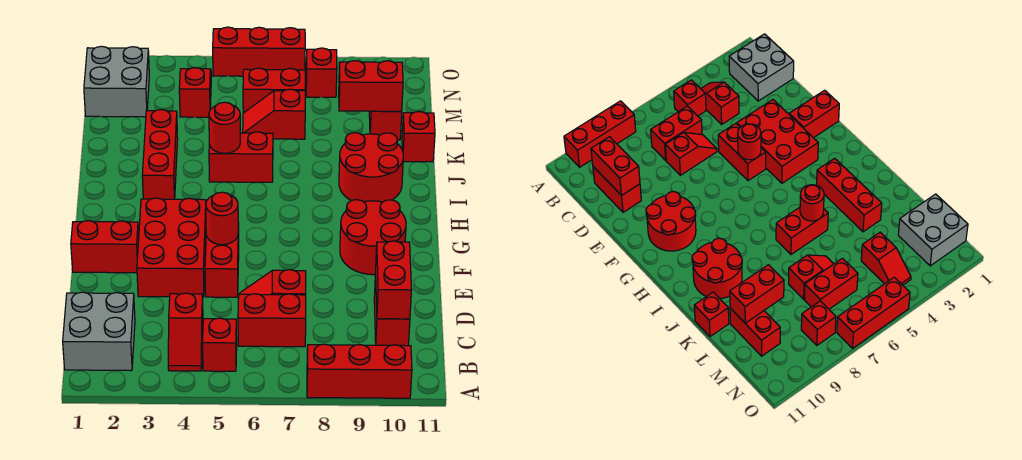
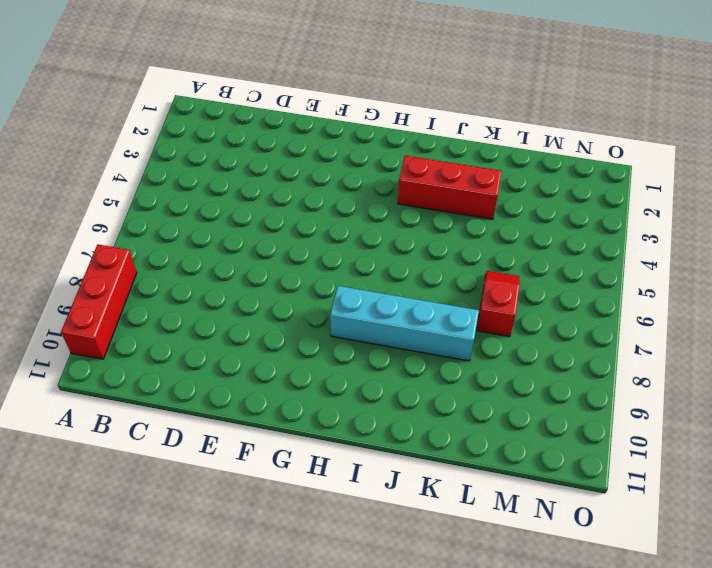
cyan 1x4 brick [330,286,479,361] -> none
none -> grey 2x2 brick [63,292,135,371]
none -> red 1x2 slope [168,293,203,371]
none -> red 1x1 brick [203,318,237,371]

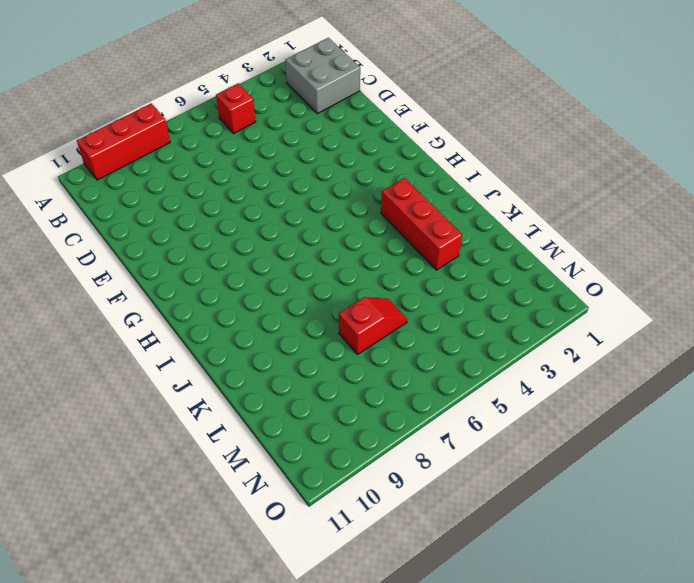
none -> red 1x2 slope [168,293,203,371]
none -> red 1x2 brick [238,294,306,347]
none -> red 1x2 brick [374,273,410,346]

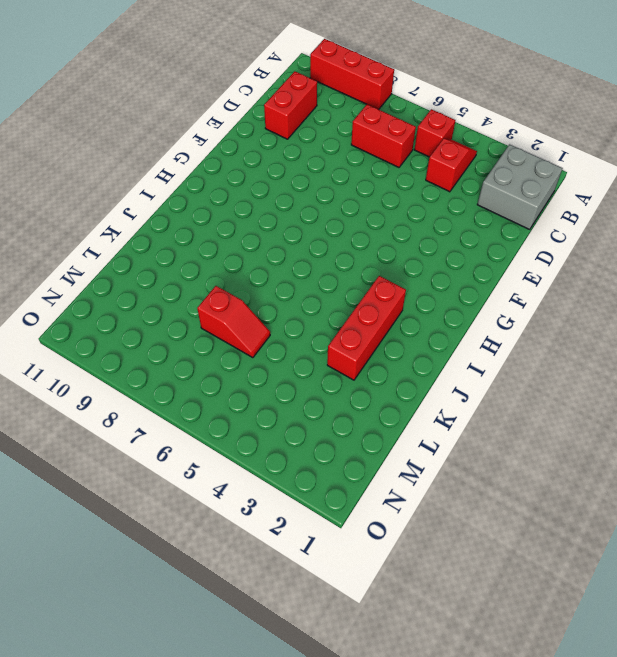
none -> red 1x2 slope [239,270,306,295]
none -> red 2x3 brick [137,198,206,297]
none -> red 1x2 brick [205,223,239,297]

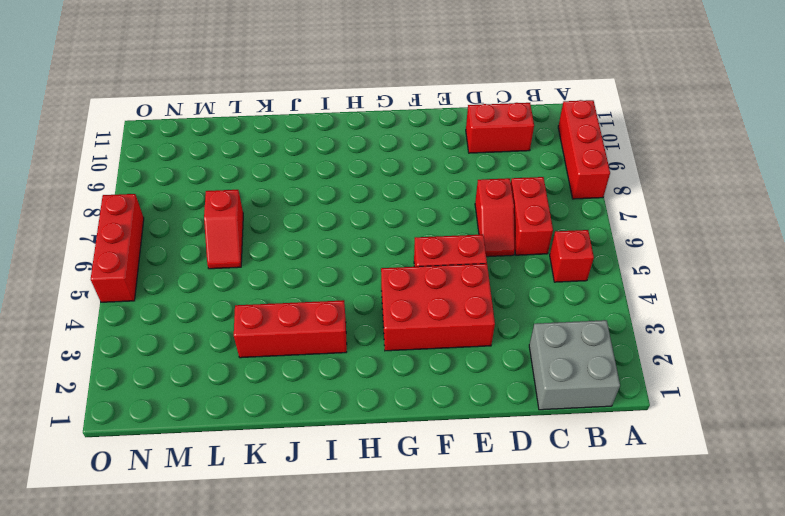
none -> red 1x2 slope [168,293,203,371]
none -> red 1x2 brick [71,221,139,273]
none -> red 2x2 round brick [340,200,406,275]

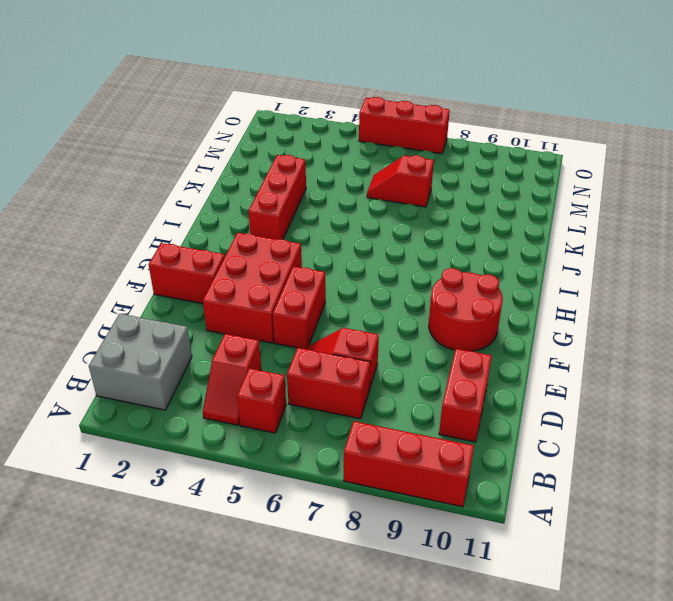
none -> red 2x2 round brick [339,133,403,202]
none -> red 1x2 brick [209,132,273,182]
none -> red 1x1 brick [402,112,435,162]

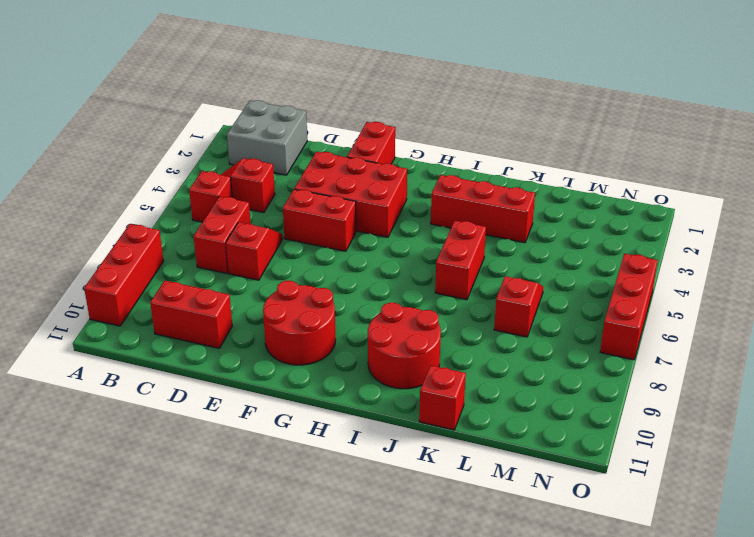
none -> red 1x2 brick [369,111,402,140]
none -> grey 2x2 brick [84,46,149,117]
none -> red 1x2 slope [179,68,212,117]

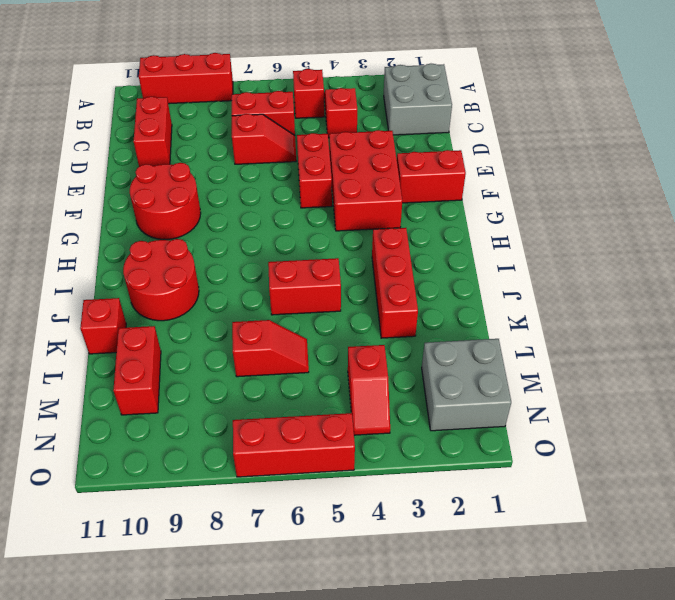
none -> red 1x2 brick [243,68,305,113]
none -> red 1x1 brick [306,48,337,97]
none -> red 1x2 brick [376,241,412,319]

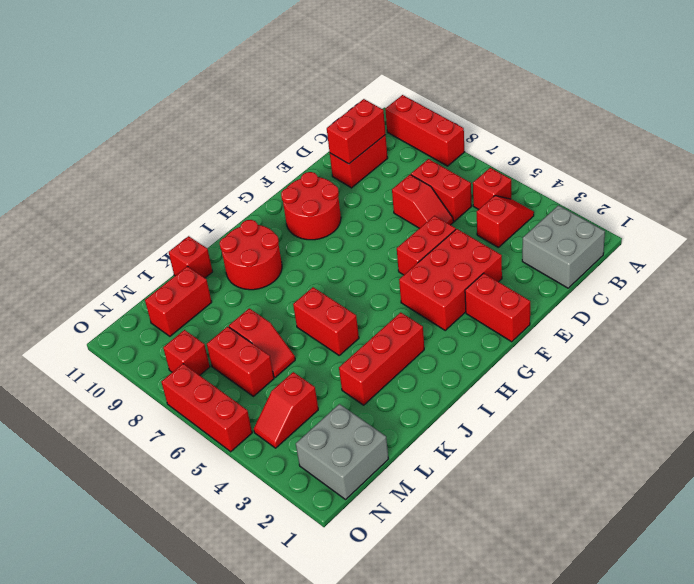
none -> red 1x1 round brick [206,192,238,245]
none -> red 1x1 round brick [209,102,240,153]
none -> red 1x2 brick [339,61,403,111]

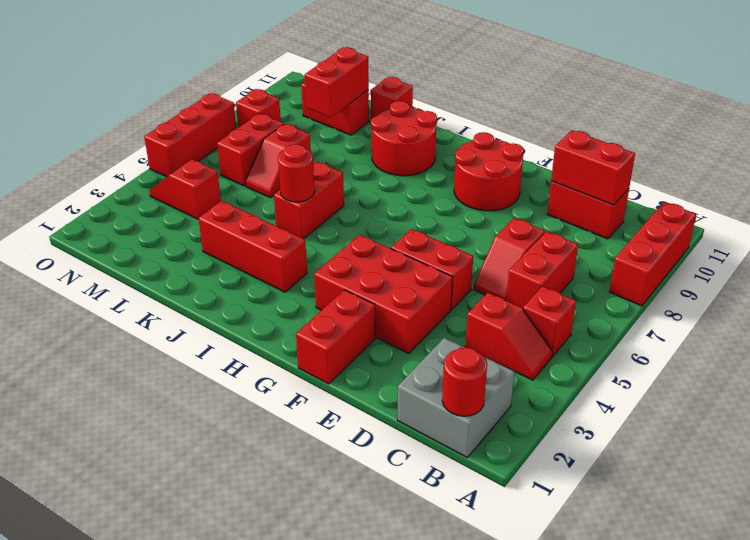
red 1x1 round brick [442,347,487,416] -> red 1x1 round brick moved to [206,192,238,245]
none -> grey 2x2 brick [84,46,149,117]

